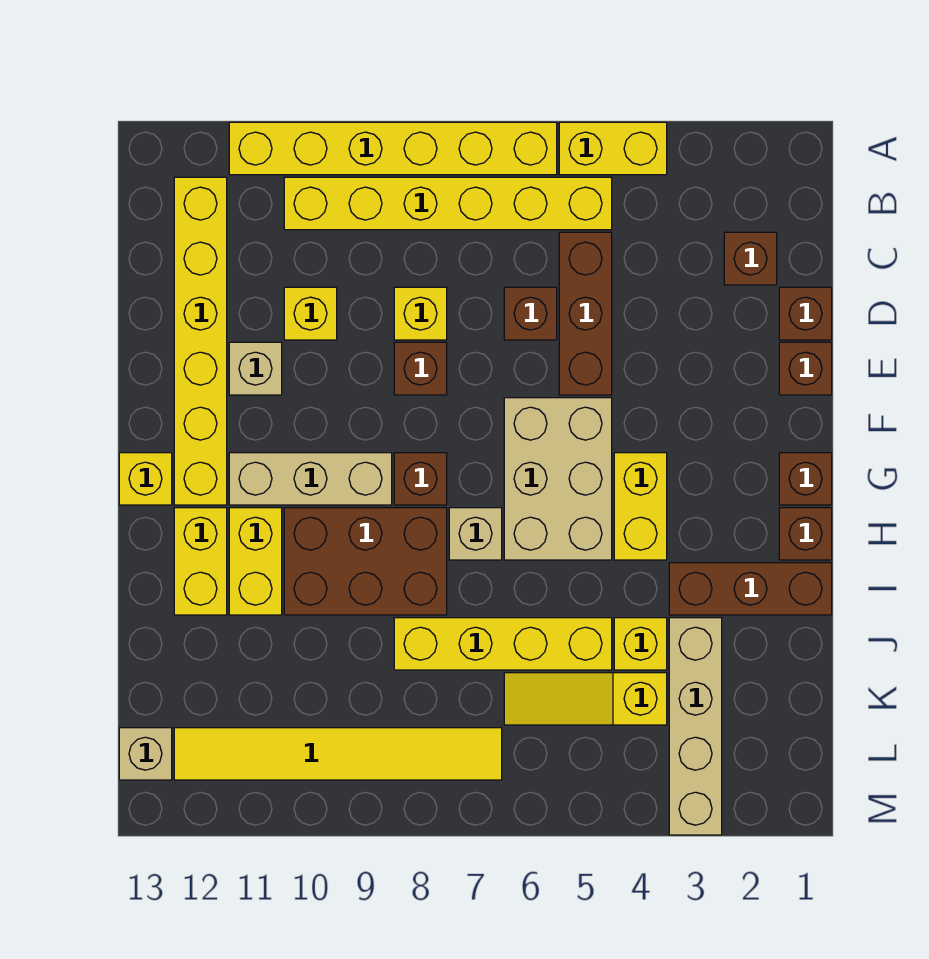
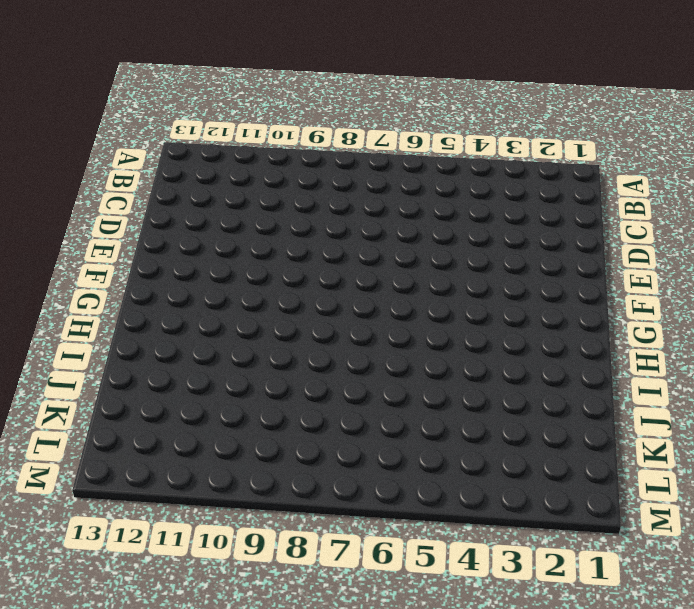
none -> yellow 1x2 brick [559,122,667,175]
none -> yellow 1x6 brick [229,122,557,175]
none -> yellow 1x6 brick [284,177,612,230]
none -> yellow 1x6 brick [174,177,227,505]

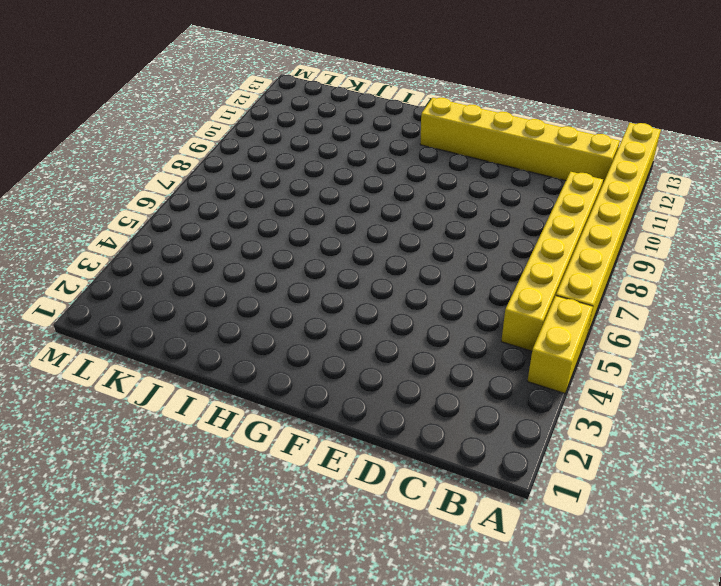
yellow 1x8 brick [556,123,661,335] -> yellow 1x6 brick [229,122,557,175]
none -> brown 1x1 brick [724,232,777,285]
none -> brown 1x3 brick [559,232,612,395]
none -> brown 1x1 brick [779,287,832,340]
none -> brown 1x1 brick [504,287,557,340]

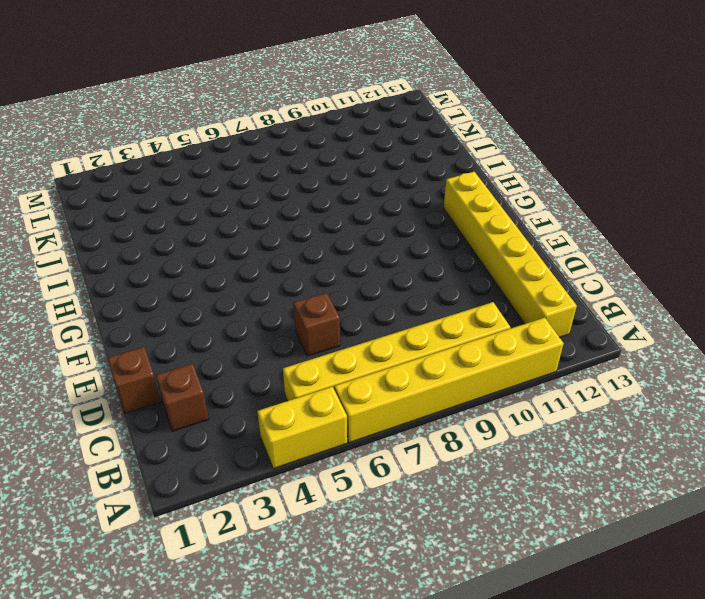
none -> brown 1x3 brick [559,232,612,395]
none -> yellow 1x1 brick [394,287,447,340]
none -> yellow 1x1 brick [284,287,337,340]
none -> brown 1x1 brick [779,342,832,395]

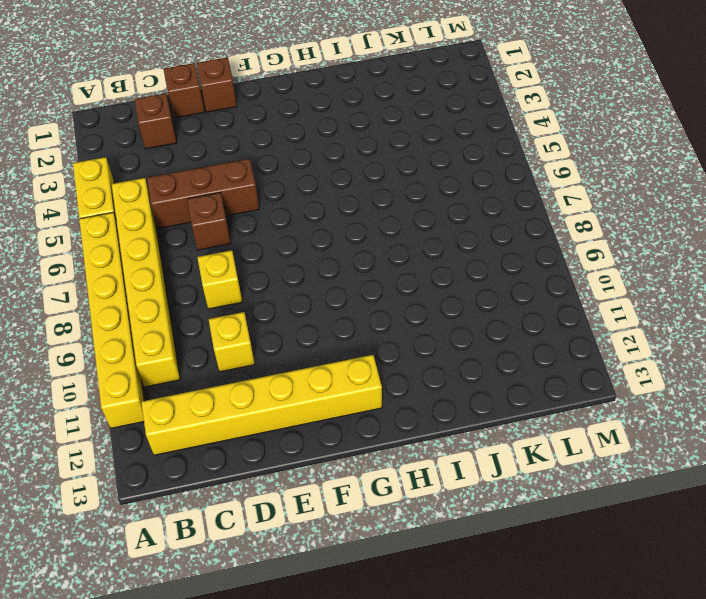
none -> brown 1x1 brick [394,342,447,395]
none -> tan 1x1 brick [229,342,282,395]
none -> tan 2x3 brick [504,398,612,560]
none -> brown 1x1 brick [779,453,832,505]

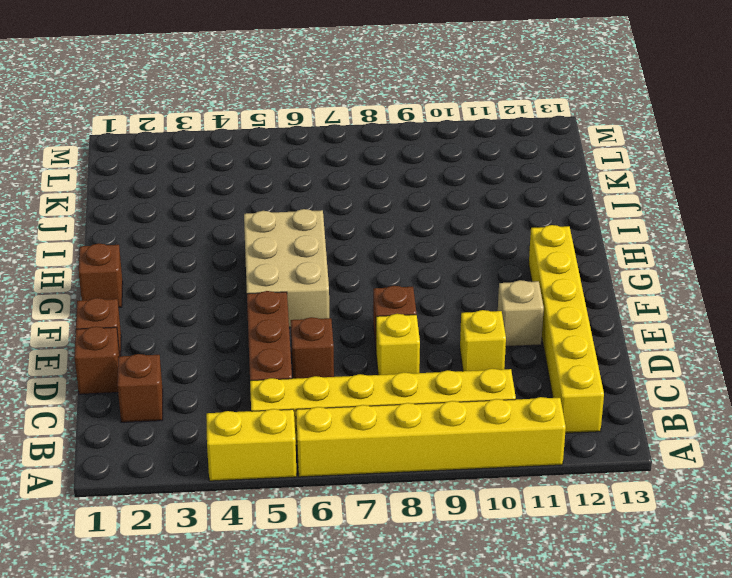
none -> yellow 1x2 brick [614,453,667,560]
none -> brown 1x1 brick [394,453,447,505]
none -> tan 1x3 brick [229,453,392,505]
none -> yellow 1x1 brick [119,453,172,505]

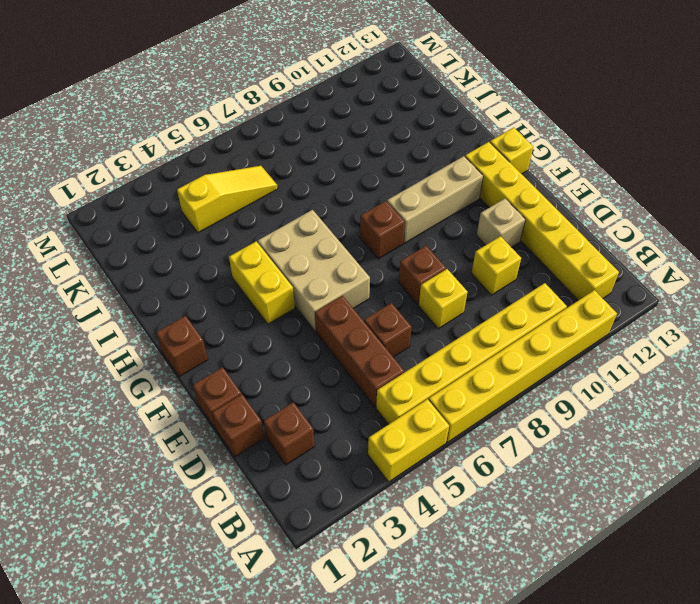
none -> brown 1x1 brick [779,508,832,560]
none -> tan 1x1 brick [449,508,502,560]
none -> brown 2x3 brick [284,508,447,615]
none -> yellow 1x2 brick [229,508,282,615]

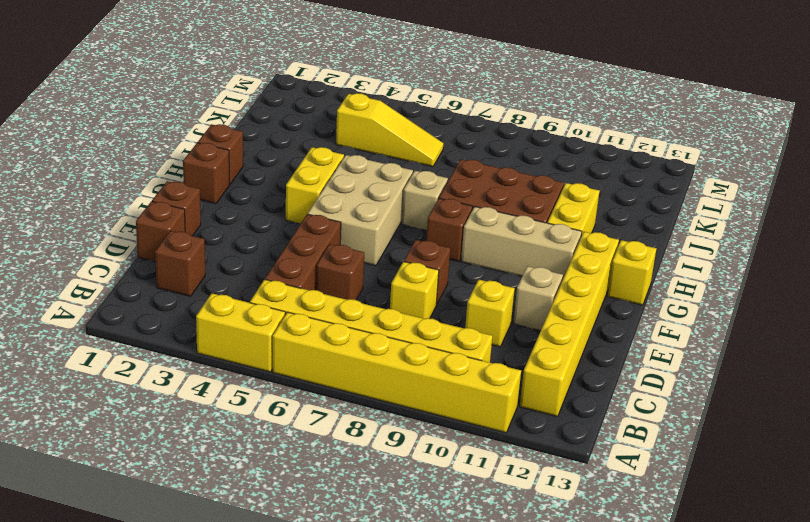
none -> yellow 1x2 brick [174,508,227,615]
none -> brown 1x3 brick [669,563,832,615]
none -> tan 1x4 brick [669,618,722,835]
none -> yellow 1x1 brick [614,618,667,670]

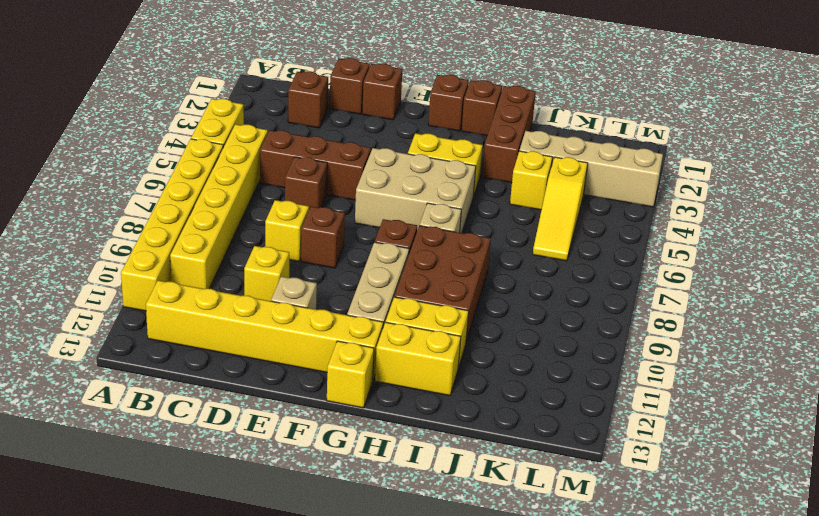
none -> yellow 1x4 brick [394,618,612,670]
none -> yellow 1x6 tile [174,728,502,780]
none -> tan 1x1 brick [119,728,172,780]

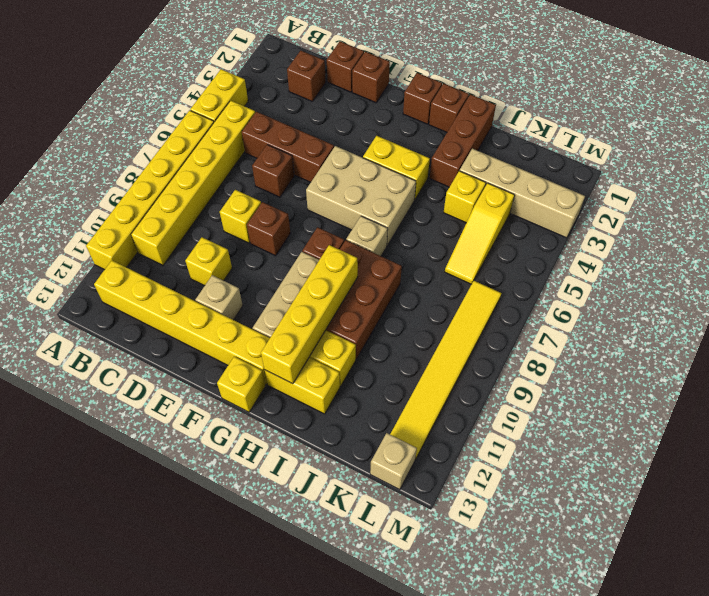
yellow 1x4 brick [261,245,358,384] -> yellow 1x4 brick moved to [394,618,612,670]

